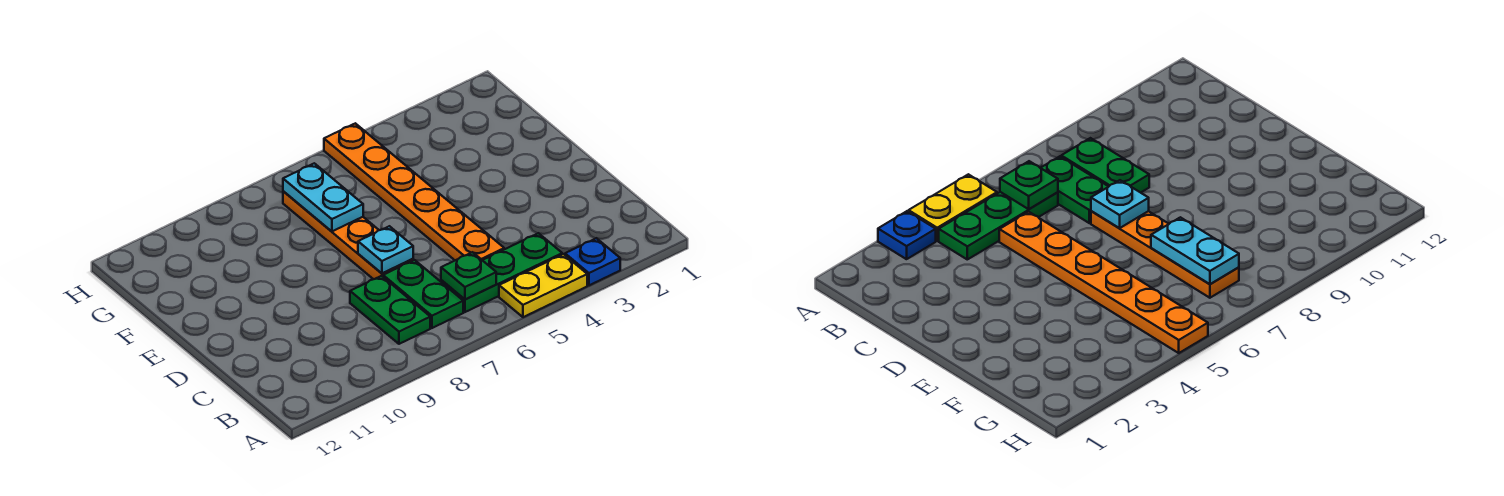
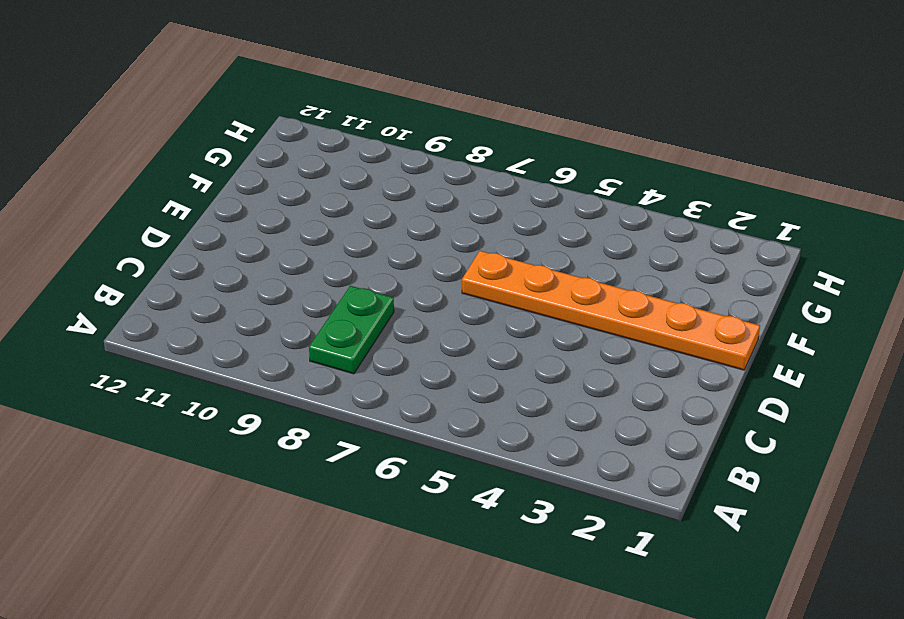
orange 1x6 plate [462,251,760,370] -> orange 1x6 plate turned to [324,123,504,260]
none -> blue 1x1 plate [565,238,620,285]
none -> yellow 1x2 plate [499,254,587,317]

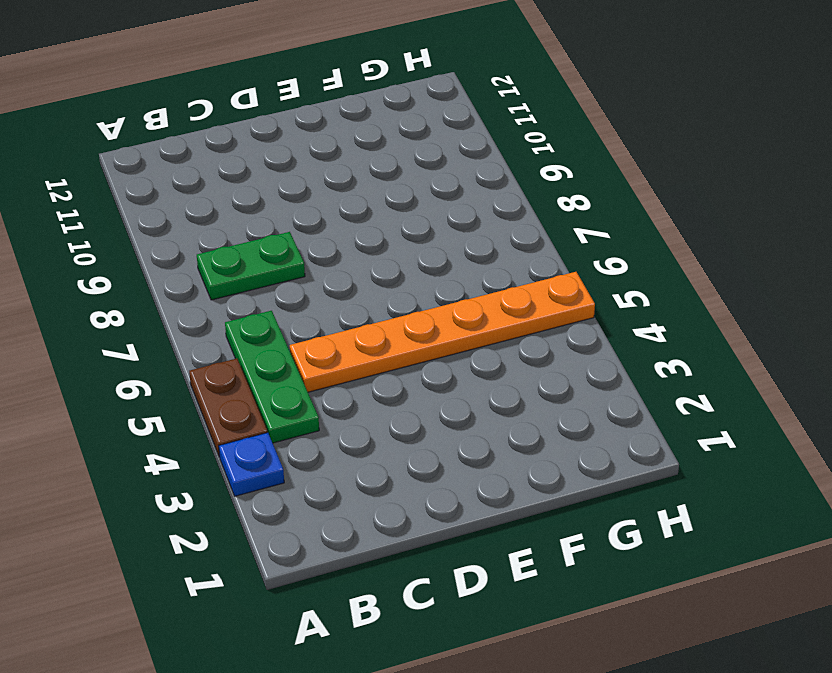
brown 1x2 plate [189,358,267,457] -> yellow 1x2 plate [499,254,587,317]
none -> green 1x2 plate [383,260,463,328]
none -> orange 1x4 plate [283,191,413,279]

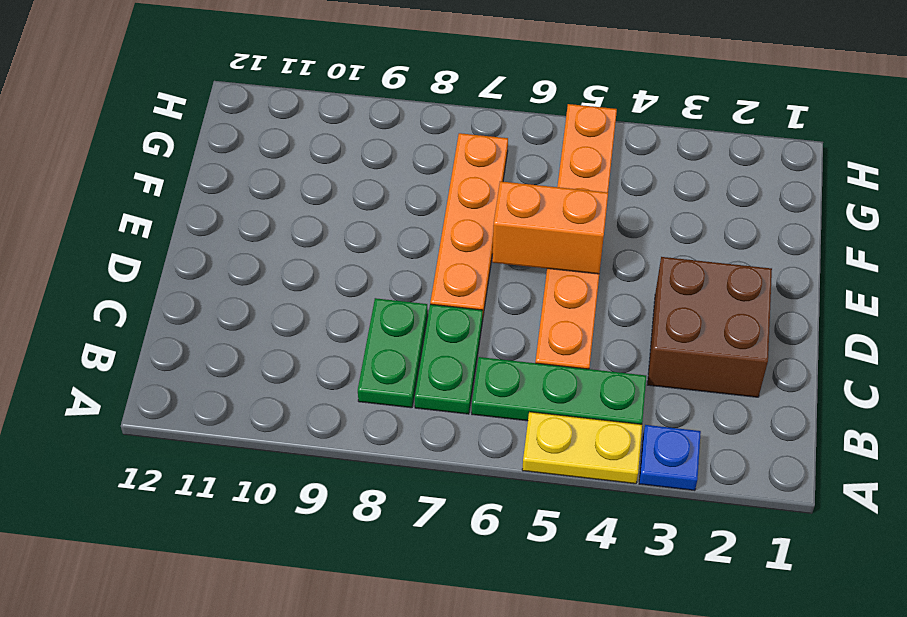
brown 2x2 brick [648,257,772,397] -> none
orange 1x2 brick [492,181,608,274] -> none
none -> green 1x1 plate [441,252,496,299]
none -> cyan 1x1 plate [358,226,413,273]

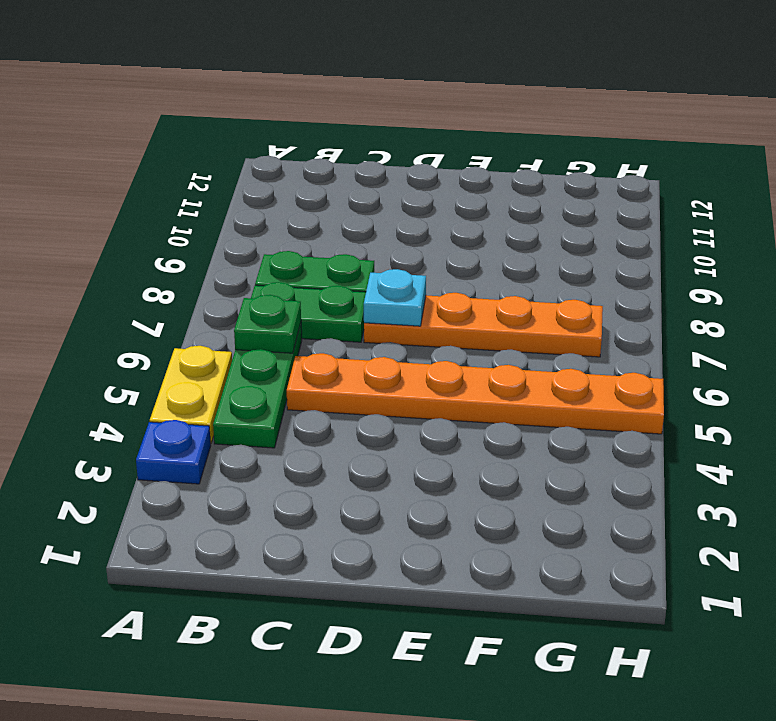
none -> cyan 1x2 plate [283,163,363,231]

